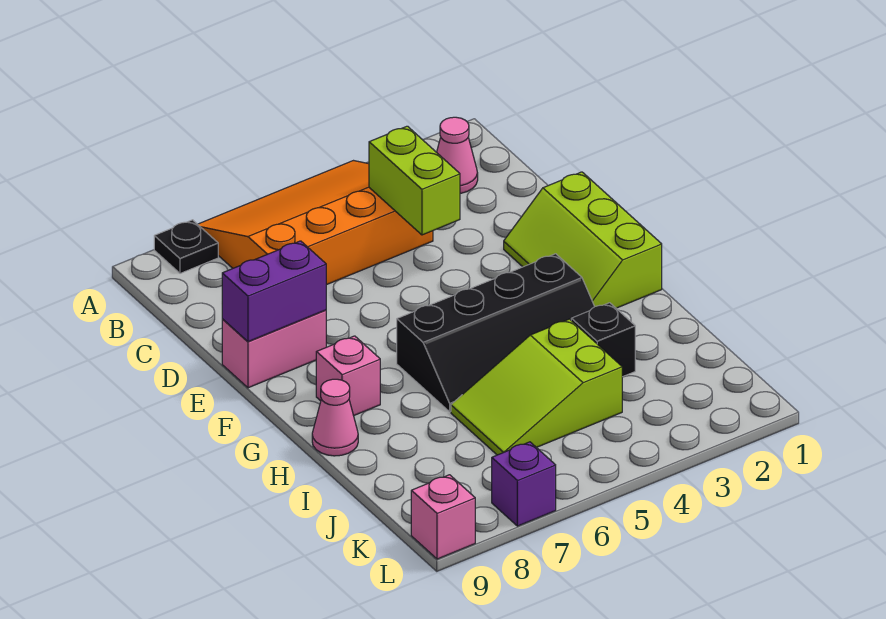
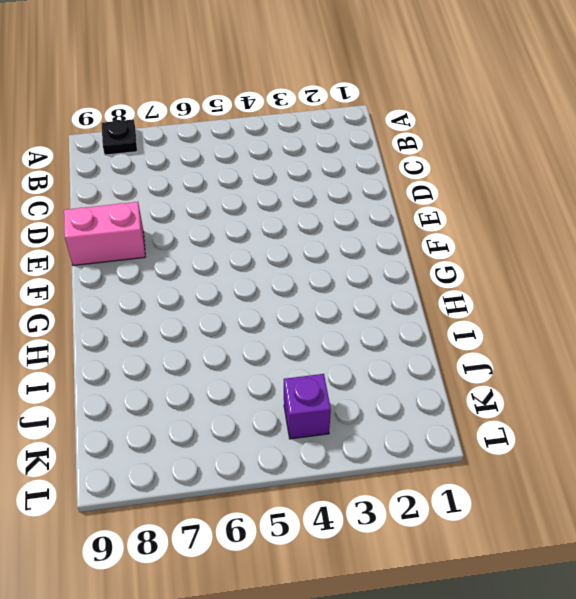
purple 1x1 brick [284,374,331,439] -> purple 1x1 brick moved to [492,442,556,526]
none -> orange 3x4 slope [198,161,433,285]
none -> pink 1x1 cone [437,117,478,193]
none -> lime 2x3 slope [504,172,662,308]

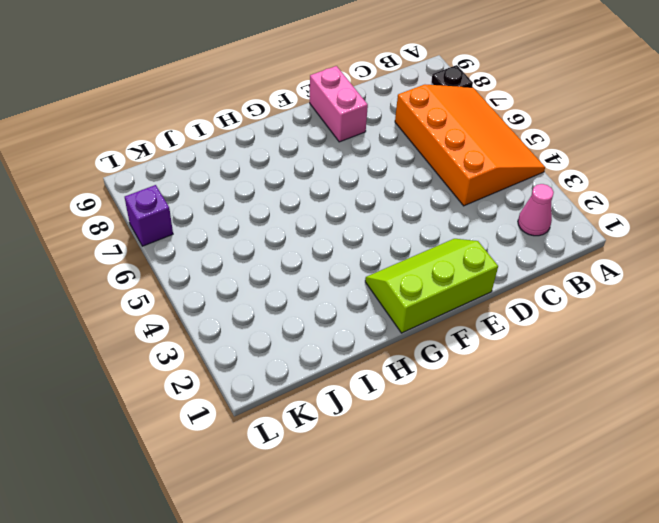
none -> black 2x4 slope [397,254,595,412]
none -> pink 1x1 brick [316,336,380,416]
none -> pink 1x1 cone [312,379,358,456]

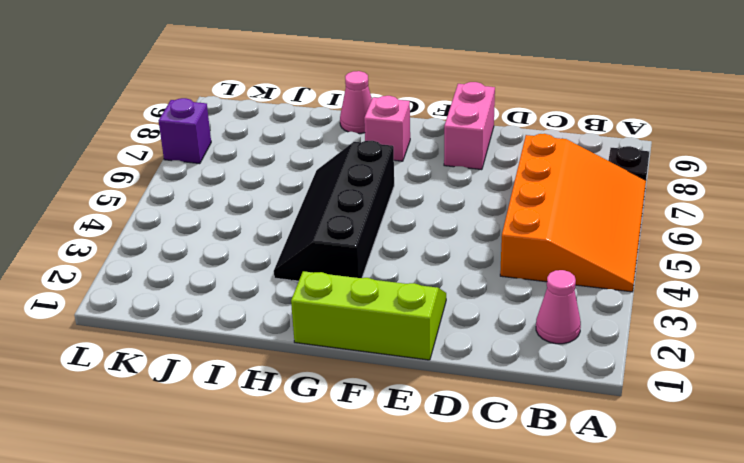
none -> black 1x1 brick [571,303,635,377]
none -> lime 2x3 slope [451,319,622,455]
none -> pink 1x1 brick [411,475,475,559]

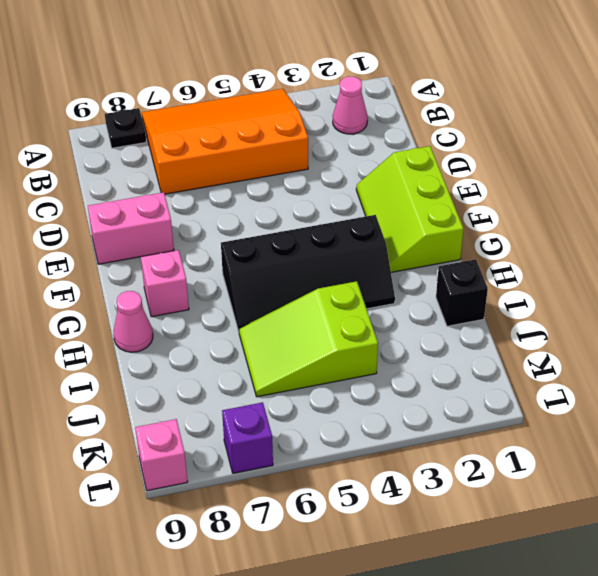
black 1x1 brick [436,259,488,326] -> black 1x1 brick moved to [571,303,635,377]
none -> lime 1x2 brick [369,126,460,235]
none -> purple 1x2 brick [222,241,326,342]

